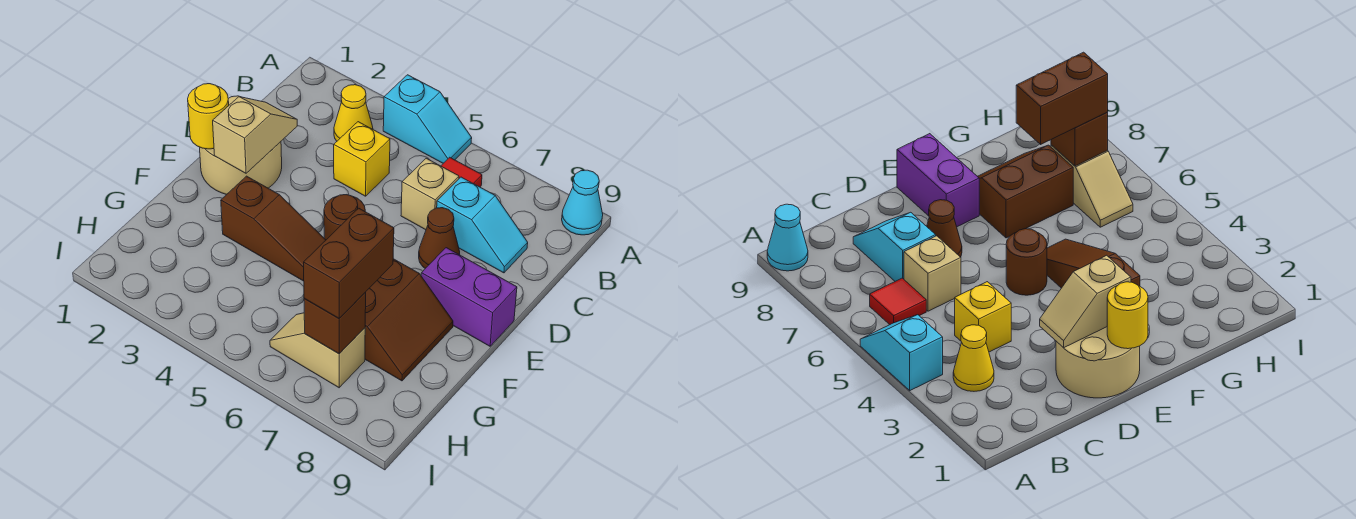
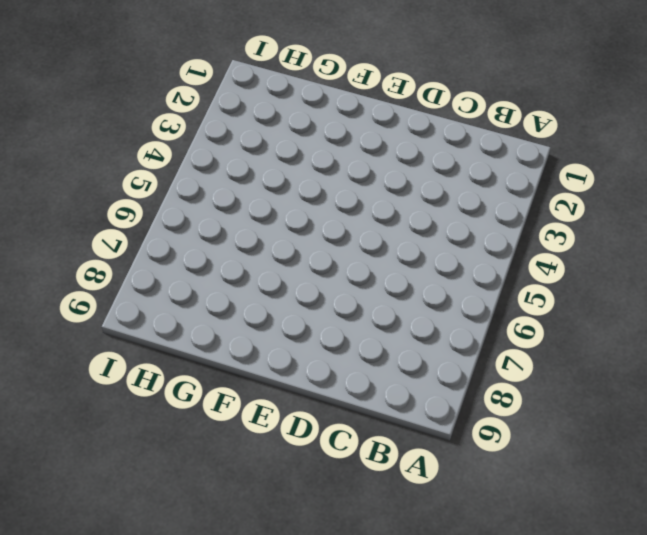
none -> cyan 1x2 slope [383,75,472,163]
none -> cyan 1x1 cone [562,170,603,235]
none -> yellow 1x1 cone [334,85,373,141]

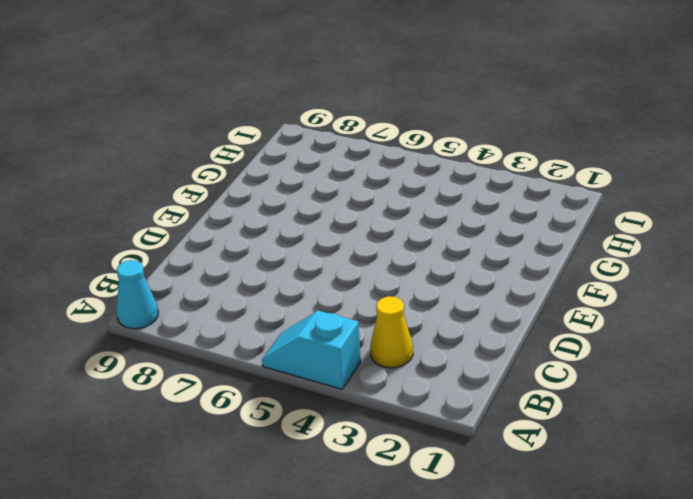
none -> red 1x1 tile [441,157,482,187]
none -> yellow 1x1 brick [334,122,390,196]
none -> tan 1x1 brick [401,158,459,230]

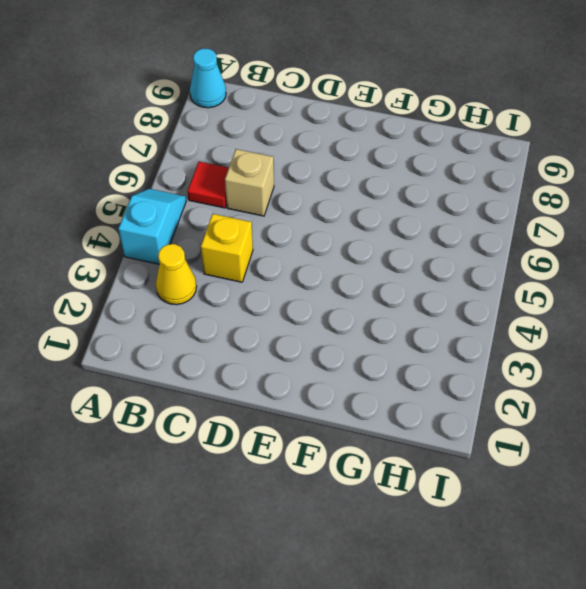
none -> cyan 1x2 slope [437,177,528,273]
none -> tan 2x2 round brick [200,96,282,195]
none -> brown 1x1 cone [419,208,460,268]

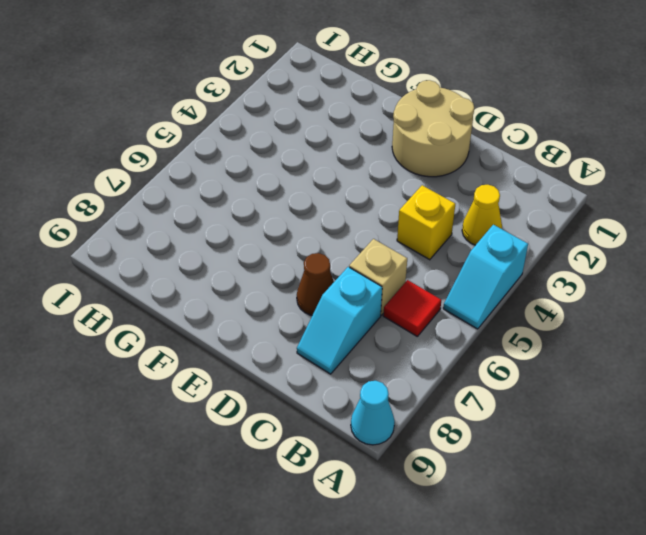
none -> brown 1x1 round brick [324,195,365,240]
none -> purple 1x2 brick [421,248,517,346]
none -> brown 1x3 slope [221,176,326,281]

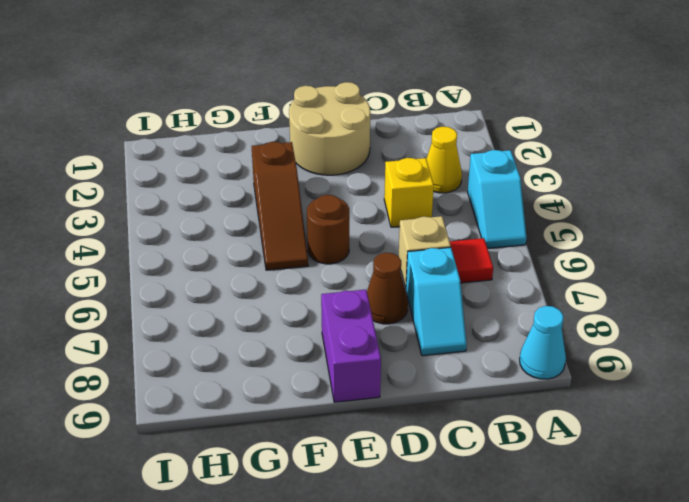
none -> brown 2x2 slope [365,259,453,381]
none -> tan 1x2 slope [270,313,365,388]
none -> tan 1x2 slope [213,97,297,173]

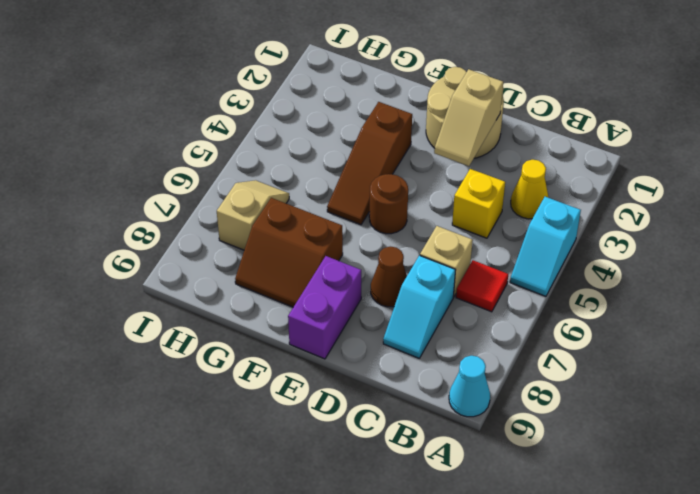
tan 1x2 slope [434,69,503,166] -> tan 1x2 slope turned to [213,97,297,173]
none -> yellow 1x1 round brick [188,84,229,149]
none -> brown 1x1 brick [304,292,366,354]
none -> brown 1x2 brick [304,208,394,318]

